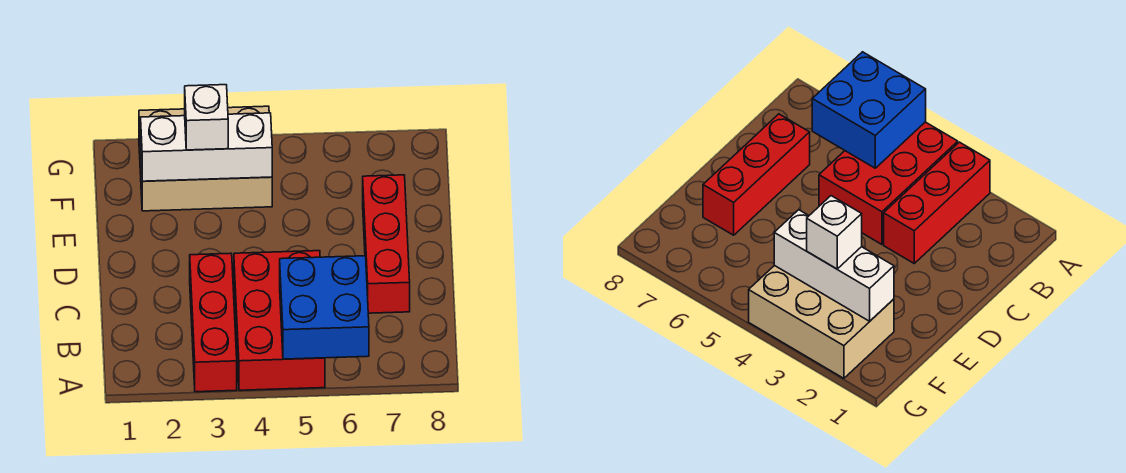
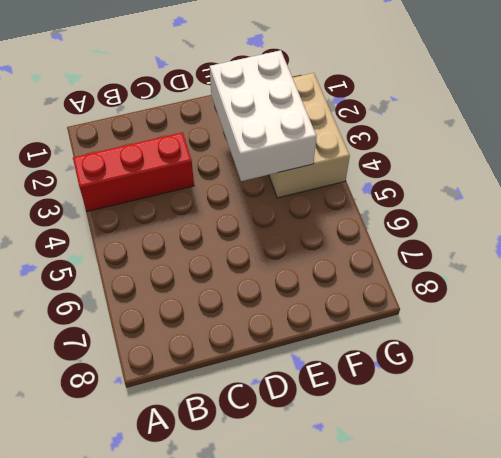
white 2x3 brick [210,50,316,181] -> white 1x3 brick [141,113,272,181]
none -> red 2x3 brick [234,251,325,390]
none -> red 1x3 brick [363,175,410,313]

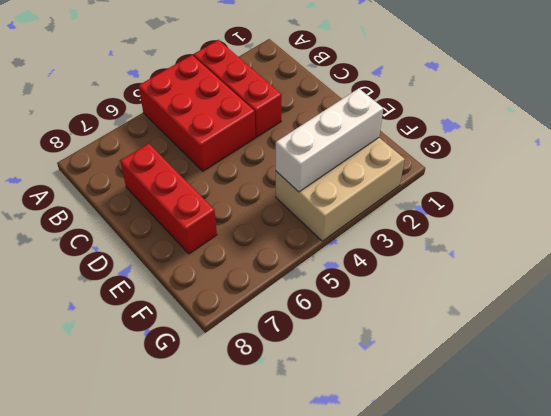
none -> blue 2x2 brick [280,256,369,359]
none -> white 1x1 brick [185,85,228,150]

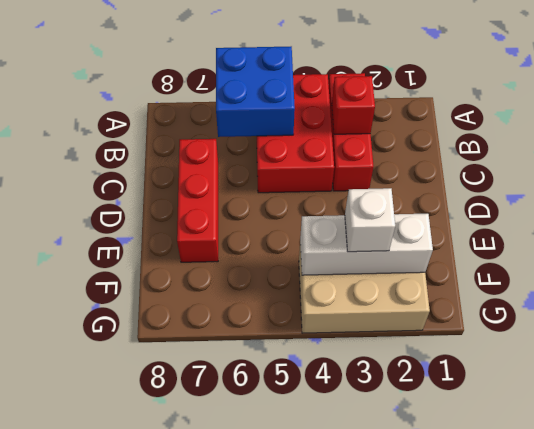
red 1x1 brick [332,76,375,134] -> none

